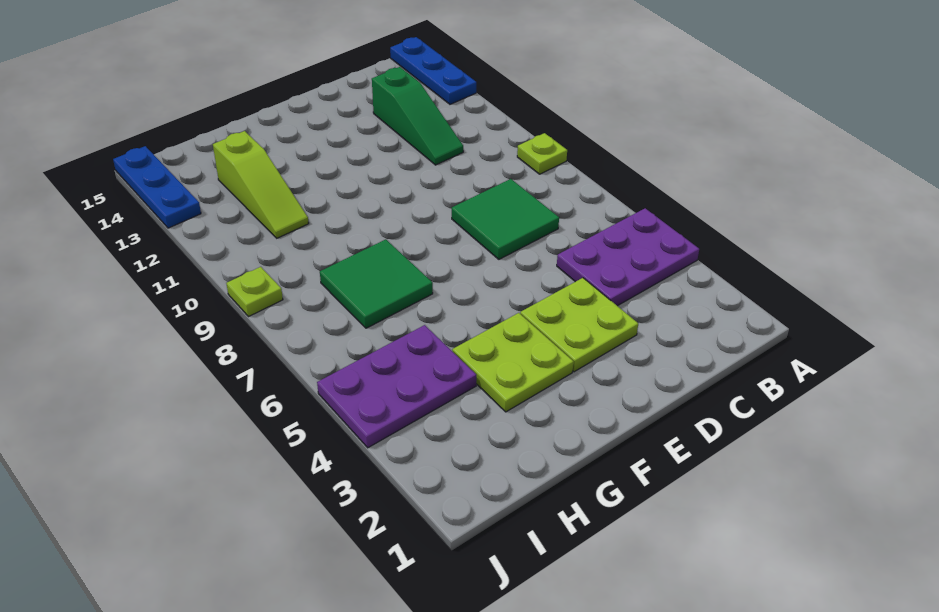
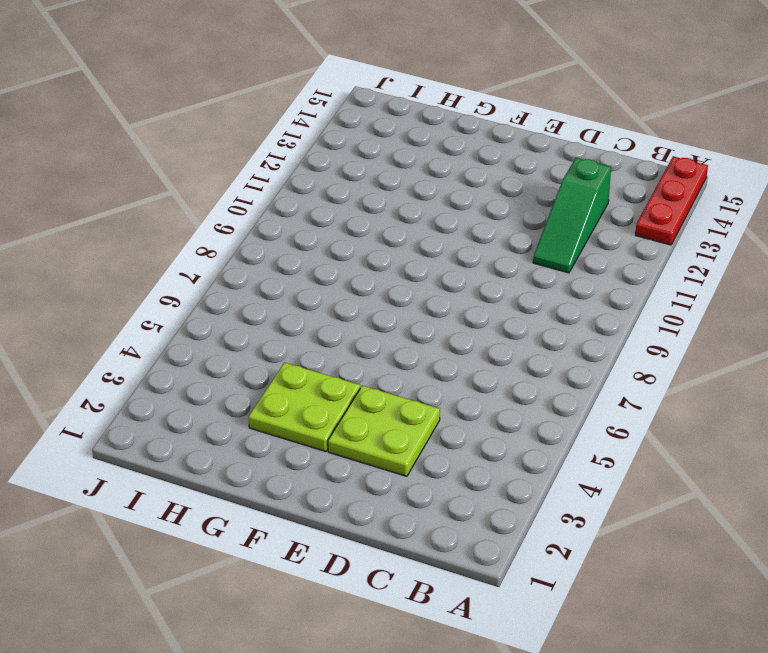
red 1x3 plate [635,156,708,245] -> blue 1x3 plate [390,37,476,104]
none -> purple 2x3 plate [557,208,699,306]
none -> lime 1x1 plate [517,133,567,174]
none -> green 2x2 tile [452,179,559,259]

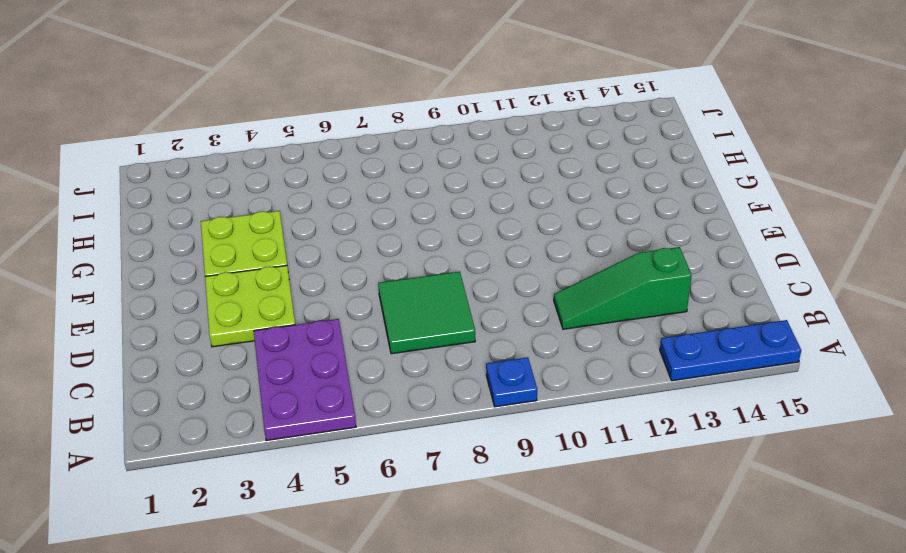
blue 1x1 plate [486,357,537,407] -> lime 1x1 plate [517,133,567,174]
none -> green 2x2 tile [320,239,433,328]
none -> purple 2x3 plate [317,325,476,448]
none -> lime 1x3 slope [213,131,309,238]

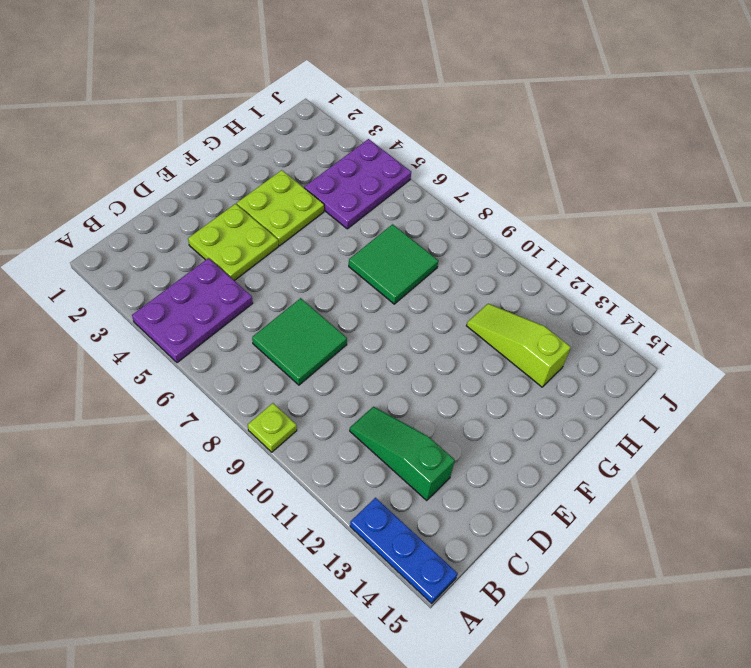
none -> lime 1x1 plate [226,267,283,317]
none -> blue 1x3 plate [113,146,201,228]

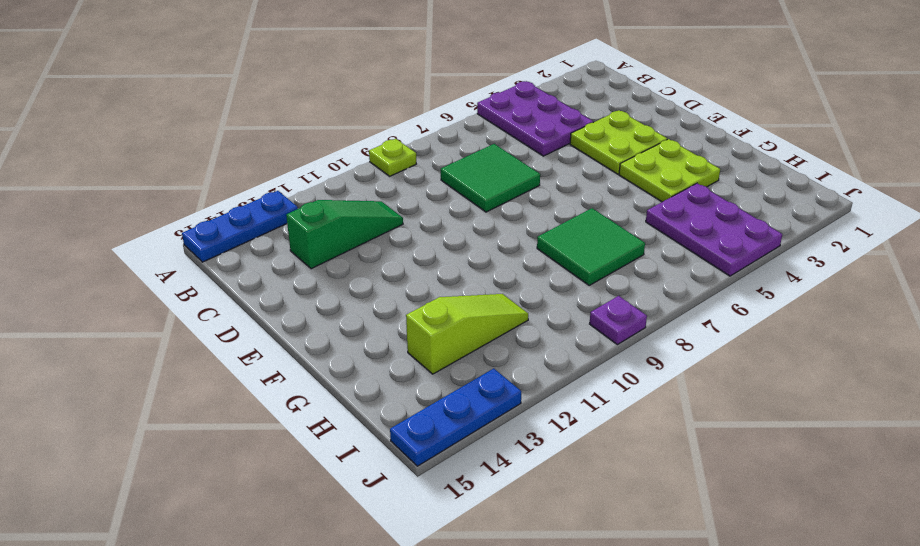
purple 1x1 plate [590,296,647,345] -> lime 1x1 plate [226,267,283,317]

